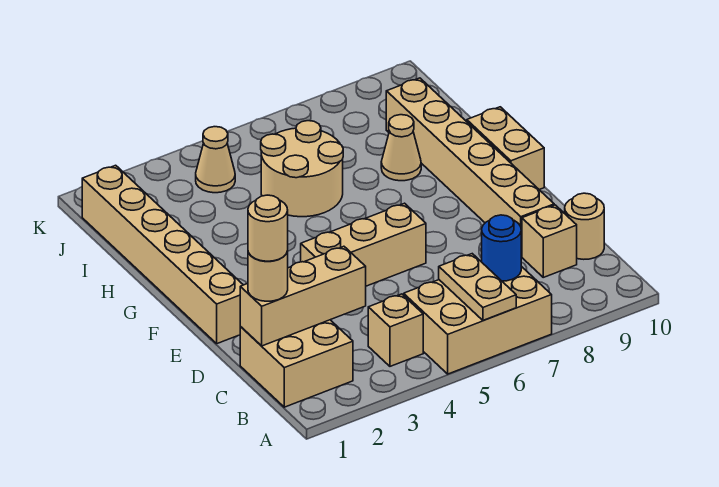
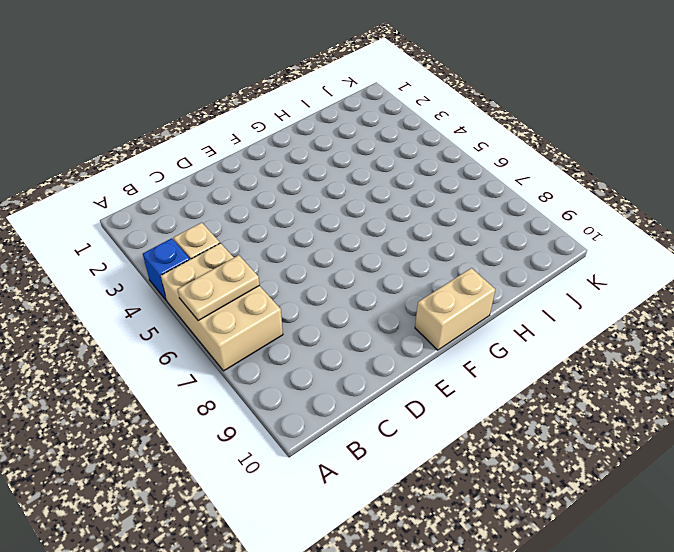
blue 1x1 brick [143,238,190,301] -> none
none -> tan 2x2 brick [240,320,353,407]
none -> tan 1x1 brick [522,205,577,277]
none -> tan 1x1 round brick [565,193,604,259]

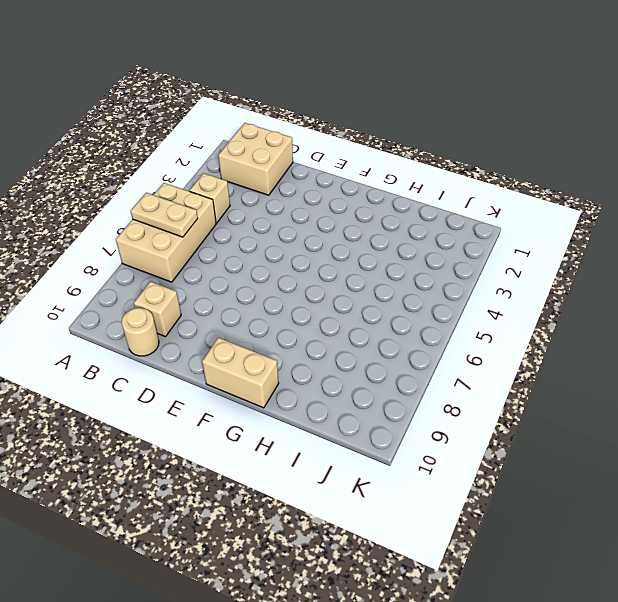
none -> tan 1x6 brick [386,78,554,256]
none -> tan 1x6 brick [82,165,243,344]
none -> tan 1x3 brick [301,203,426,286]

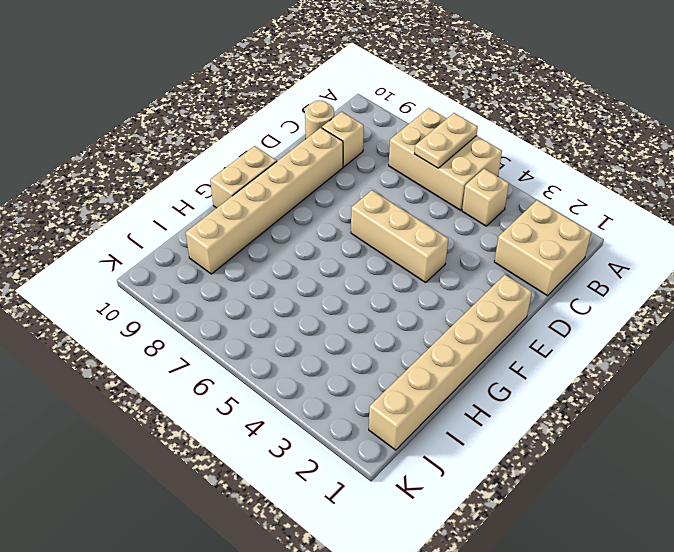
none -> tan 2x2 round brick [261,121,343,217]
none -> tan 1x1 cone [381,115,421,181]
none -> tan 1x1 cone [196,127,235,193]

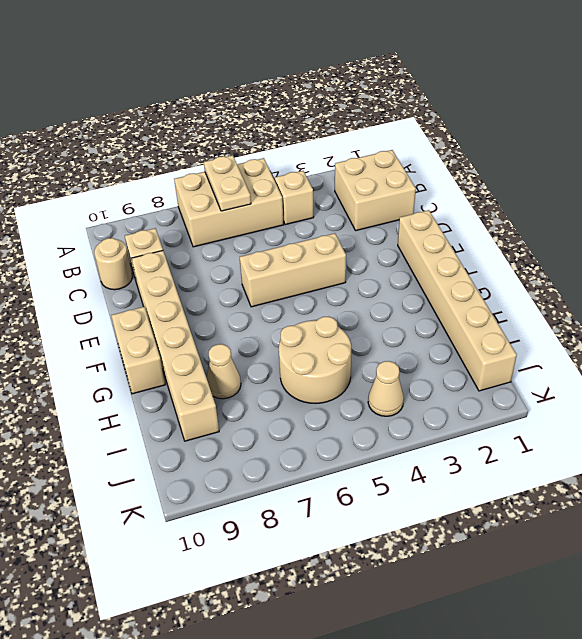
none -> blue 1x1 round brick [482,215,521,281]
none -> tan 1x3 brick [240,246,366,346]
none -> tan 1x1 round brick [248,251,288,301]

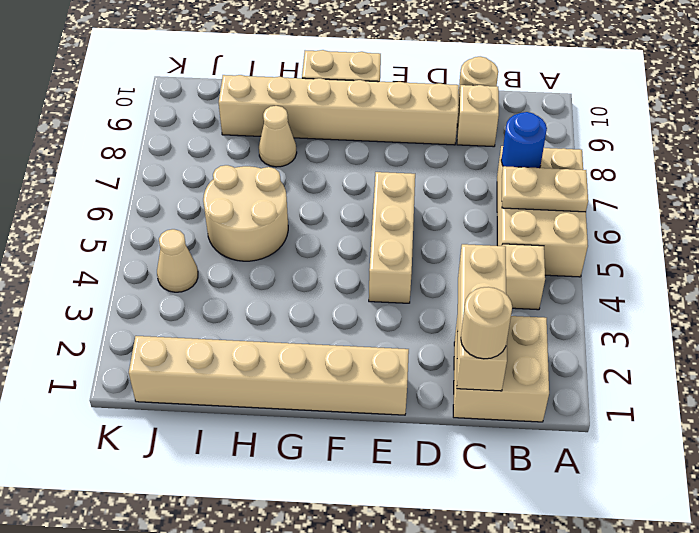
none -> tan 1x1 round brick [248,195,288,261]

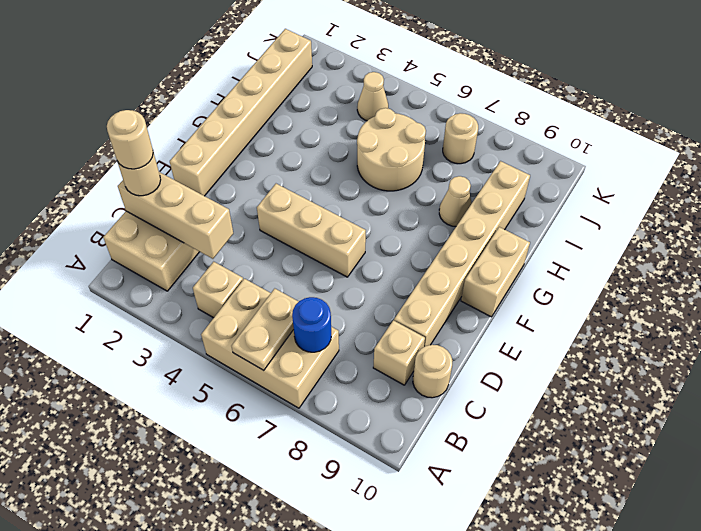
tan 1x1 round brick [443,113,478,164] -> none

